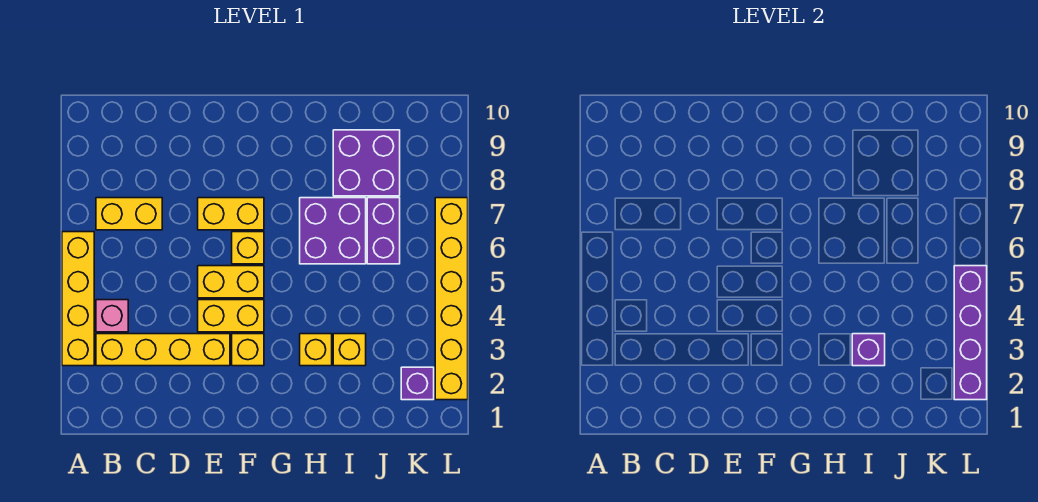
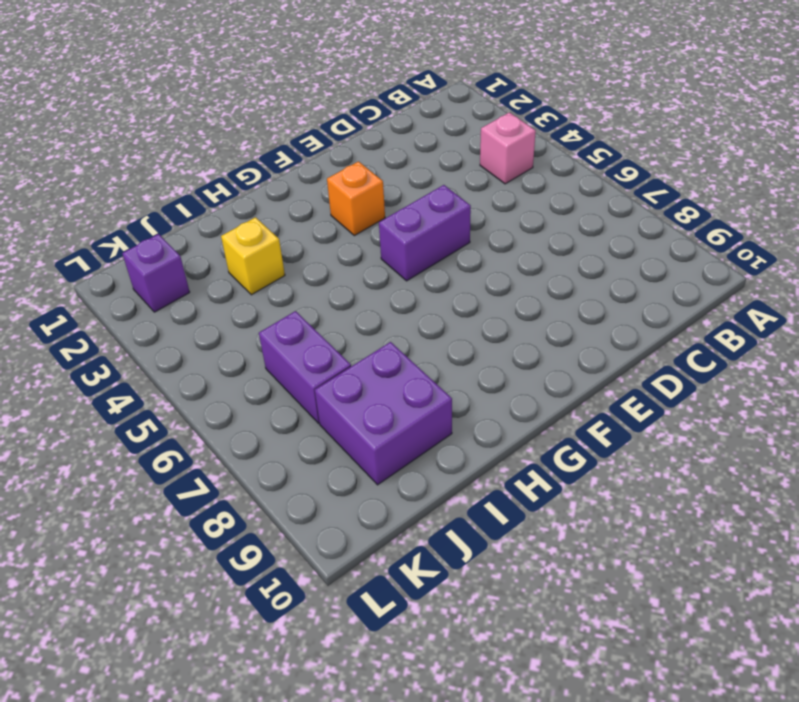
purple 1x2 brick [379,185,471,281] -> yellow 1x2 brick [198,266,264,298]
orange 1x1 brick [327,162,385,236] -> yellow 1x1 brick [232,334,264,366]
none -> yellow 1x4 brick [62,232,94,366]
none -> yellow 1x4 brick [96,334,230,366]
none -> yellow 1x2 brick [96,198,162,230]

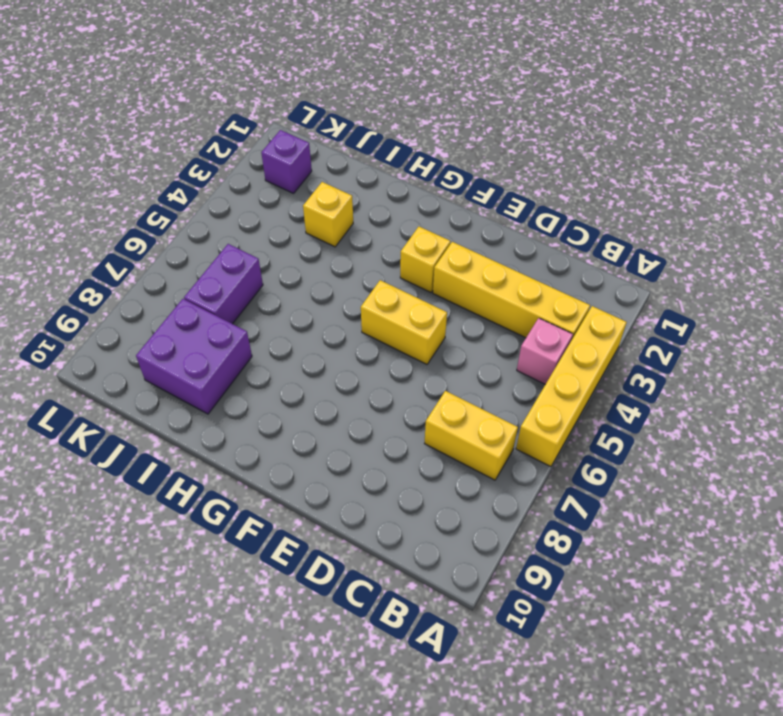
none -> yellow 1x2 brick [198,300,264,332]
none -> yellow 1x2 brick [198,198,264,230]
none -> yellow 1x1 brick [232,232,264,264]

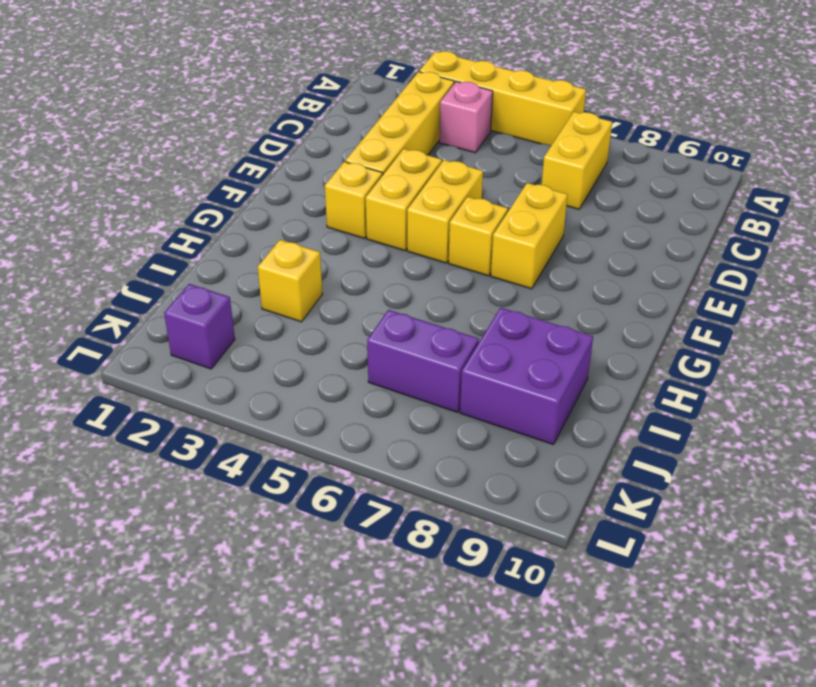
none -> yellow 1x1 brick [300,334,332,366]
none -> purple 2x2 brick [300,198,366,264]
none -> yellow 1x6 brick [435,198,468,400]

